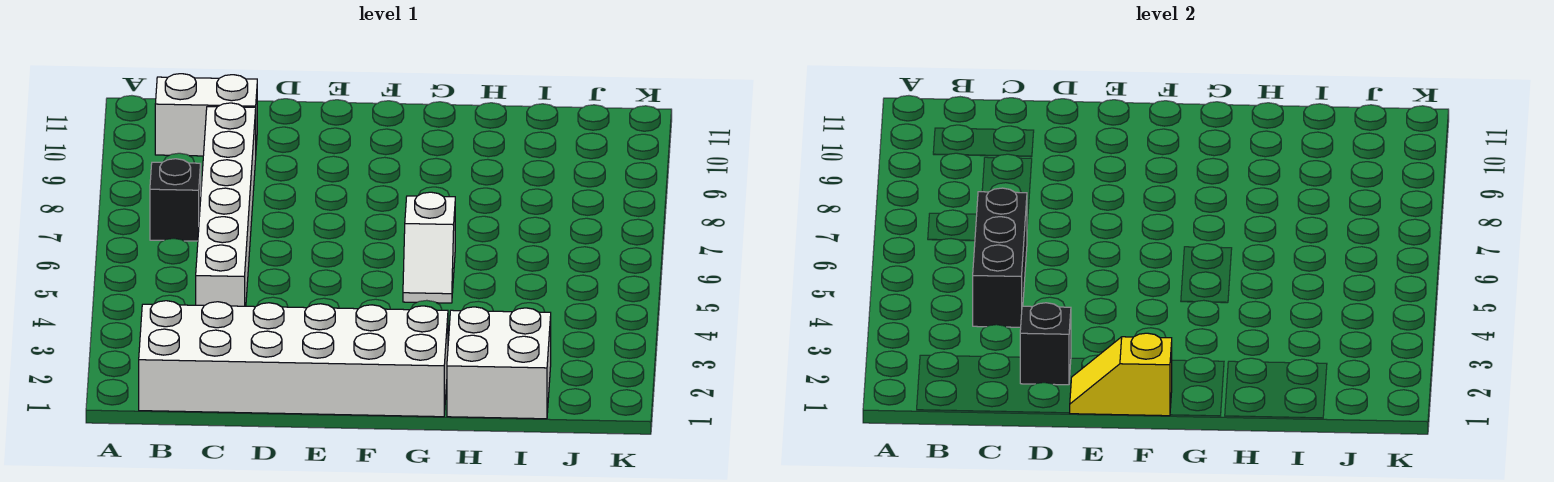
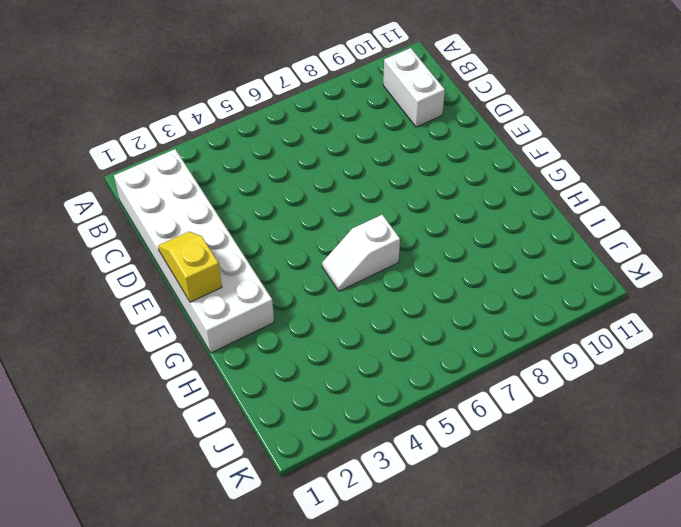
none -> black 1x1 brick [150,159,201,241]
none -> white 1x6 brick [196,103,256,306]

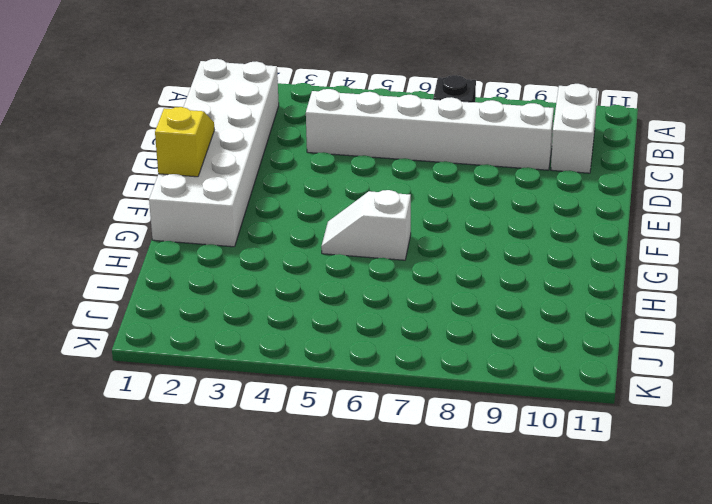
none -> white 2x2 brick [447,307,551,419]
none -> black 1x3 brick [973,188,1027,327]

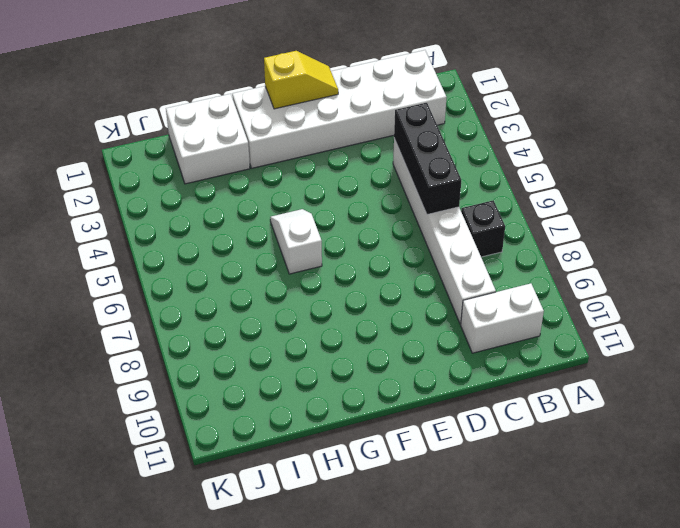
none -> black 1x1 brick [1020,303,1071,385]

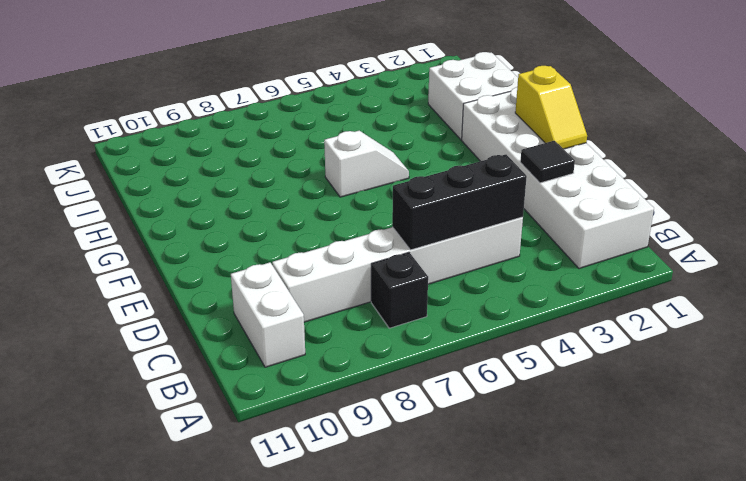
black 1x1 tile [520,141,575,183] -> black 1x1 brick [1020,303,1071,385]

